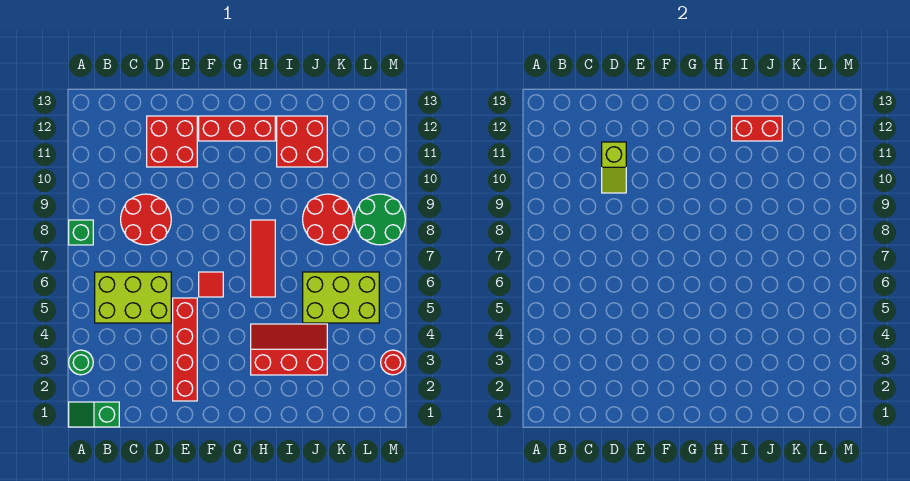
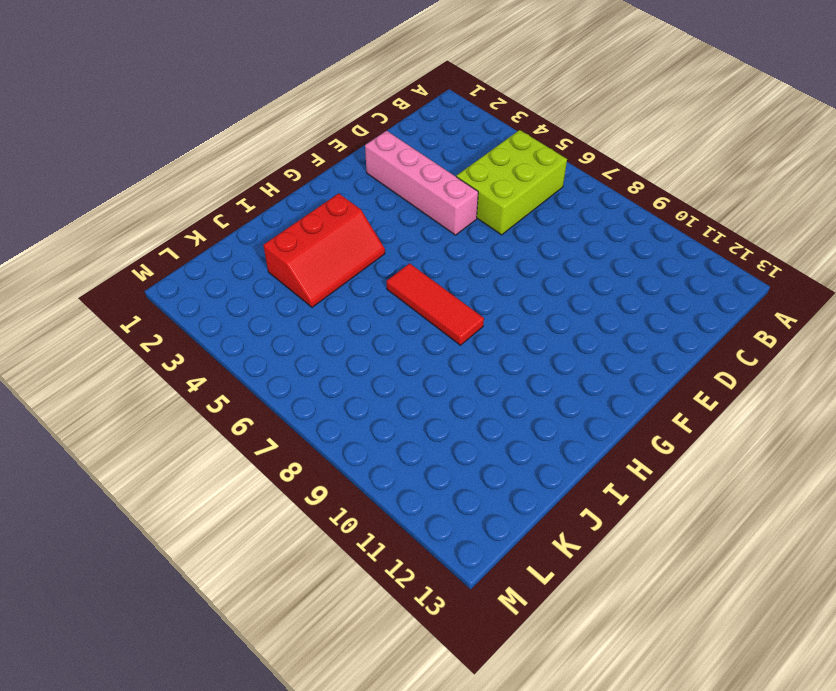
pink 1x4 brick [365,131,478,235] -> red 1x4 brick [173,298,197,401]
none -> green 1x2 slope [69,402,119,427]
none -> green 1x1 round brick [69,350,93,375]
none -> green 1x1 brick [69,220,93,245]

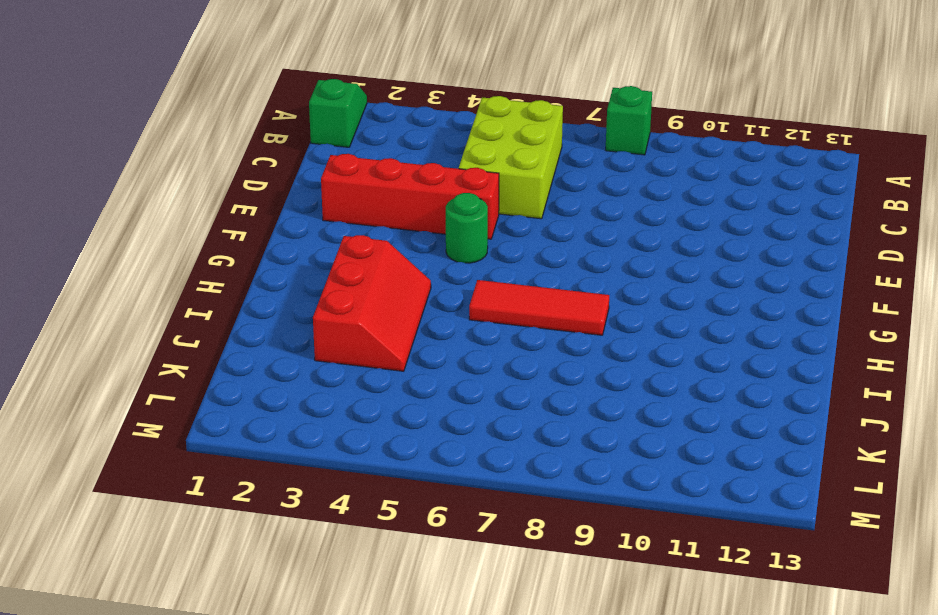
green 1x1 round brick [446,193,488,263] -> green 1x1 round brick moved to [69,350,93,375]
none -> red 2x2 round brick [121,194,171,245]
none -> red 2x2 brick [147,116,197,167]
none -> red 1x1 tile [199,272,223,297]

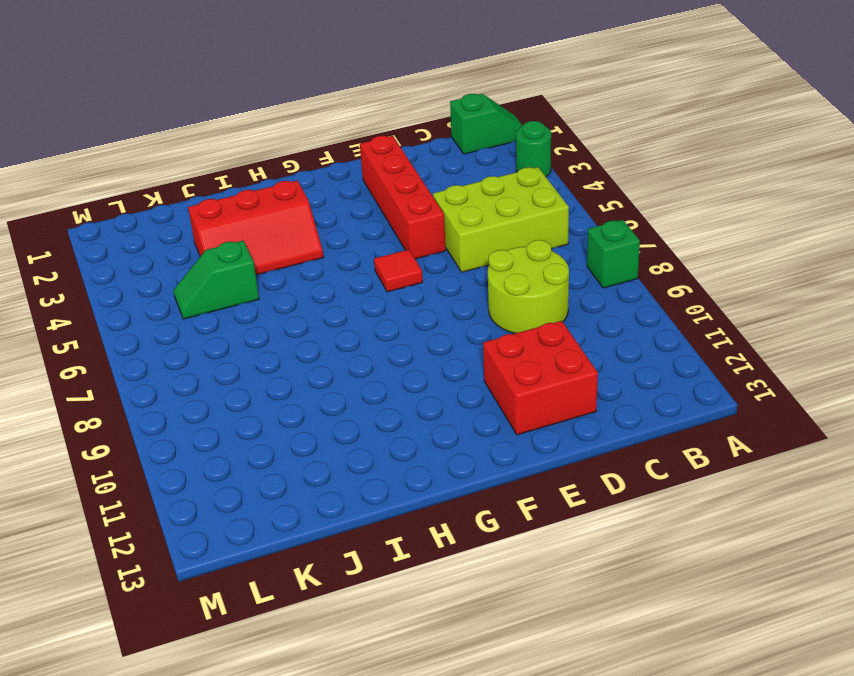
lime 2x2 round brick [488,240,569,333] -> red 2x2 round brick [121,194,171,245]
green 1x2 slope [173,241,259,319] -> lime 2x3 brick [303,272,379,323]
none -> red 1x3 brick [199,116,275,141]
none -> red 1x3 tile [251,220,275,297]
none -> red 2x2 brick [277,116,327,167]

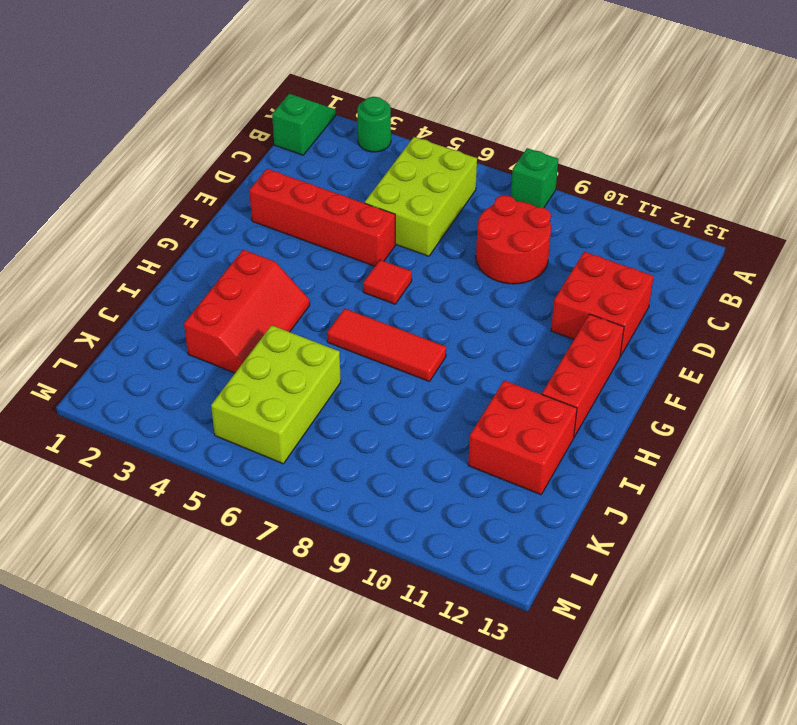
none -> red 2x2 round brick [303,194,353,245]
none -> green 2x2 round brick [355,194,405,245]
none -> red 1x1 round brick [381,350,405,375]

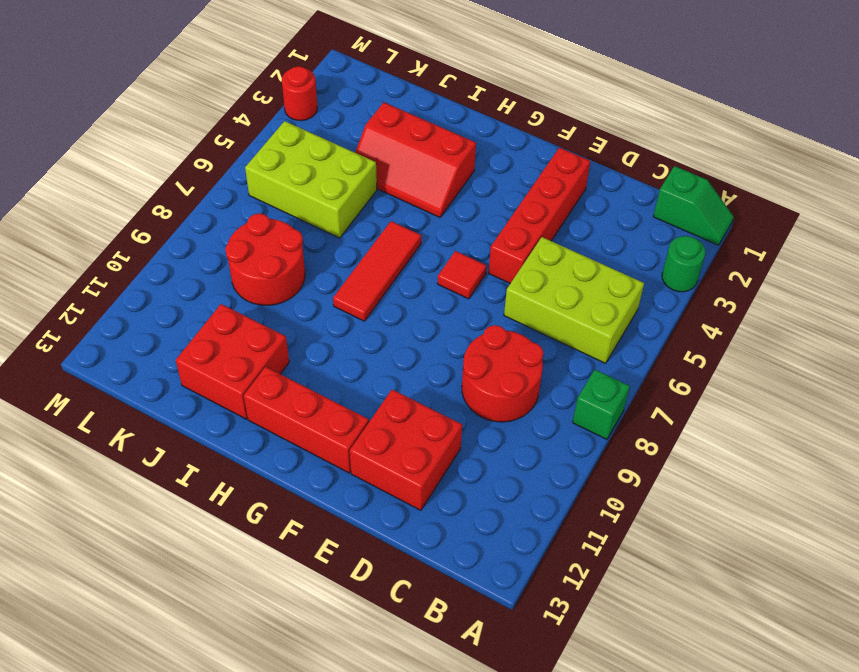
none -> green 2x2 round brick [355,194,405,245]
none -> lime 1x2 slope [602,142,626,193]
none -> red 1x2 brick [732,116,782,141]

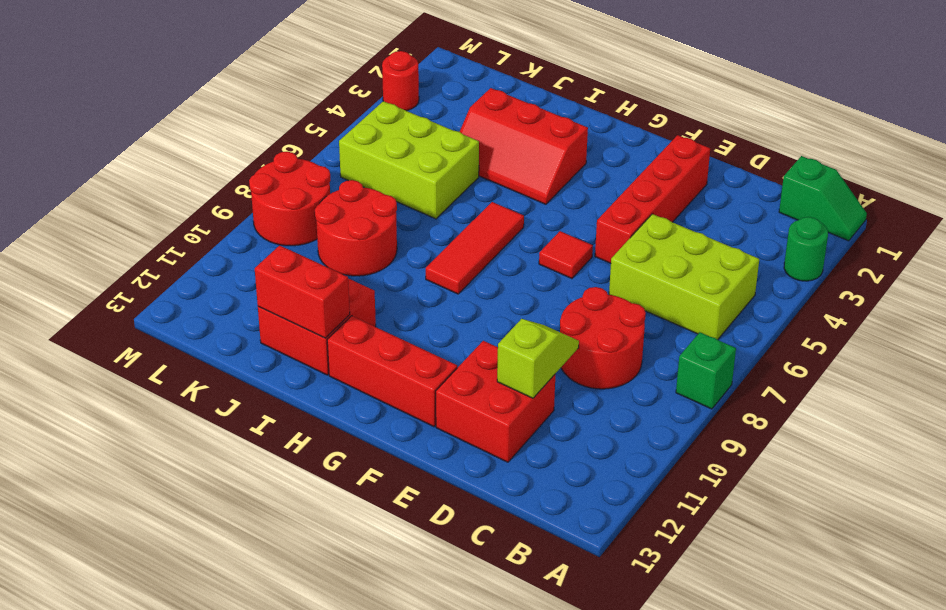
red 2x2 round brick [249,152,331,246] -> green 2x2 round brick [355,194,405,245]

